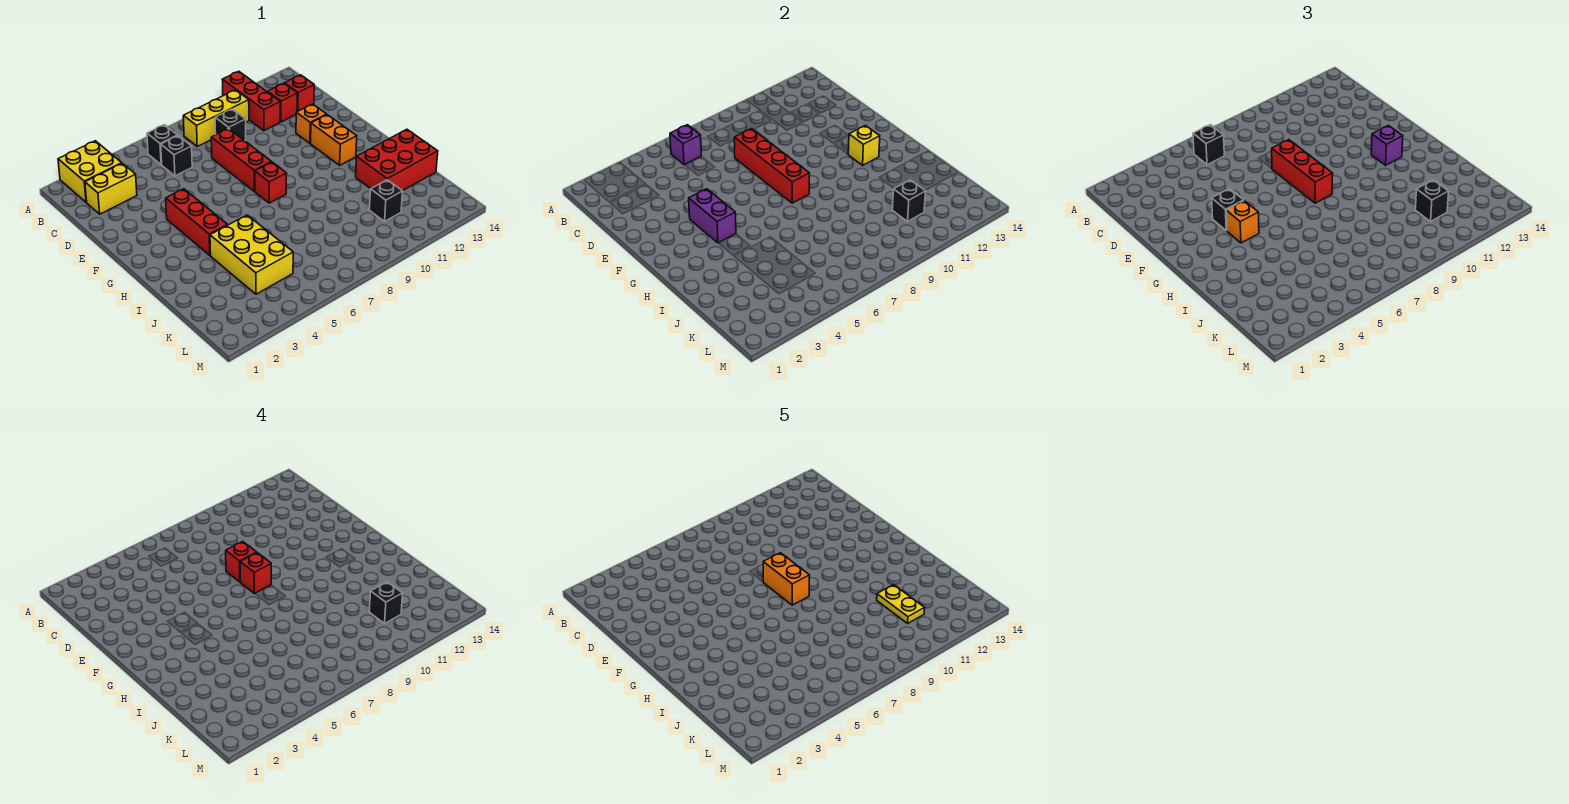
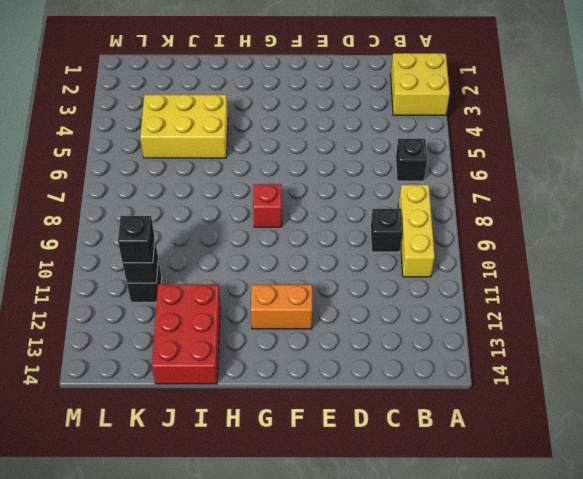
none -> red 1x3 brick [222,71,280,131]
none -> yellow 1x2 brick [85,163,137,214]
none -> black 1x1 brick [161,136,192,176]
none -> red 1x1 brick [268,83,297,122]

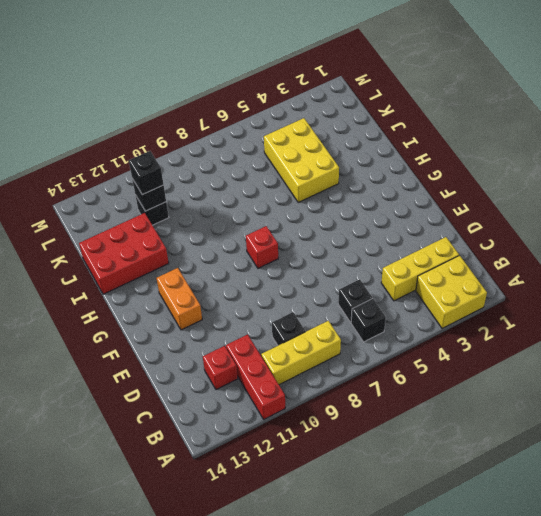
yellow 1x3 brick [381,237,459,301] -> yellow 1x2 brick [85,163,137,214]
none -> red 1x1 brick [285,75,314,112]
none -> red 1x3 brick [211,128,271,191]
none -> orange 1x1 brick [296,104,327,143]
none -> red 1x3 brick [166,189,227,255]

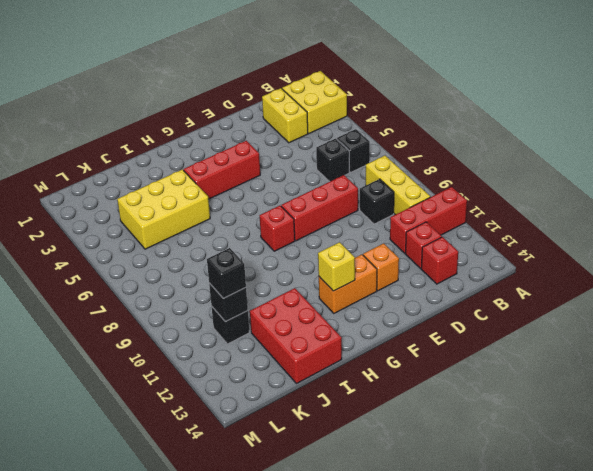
none -> purple 1x1 brick [670,125,701,165]
none -> red 1x4 brick [734,129,810,203]
none -> purple 1x2 brick [689,189,736,243]
none -> black 1x1 brick [1193,125,1224,165]

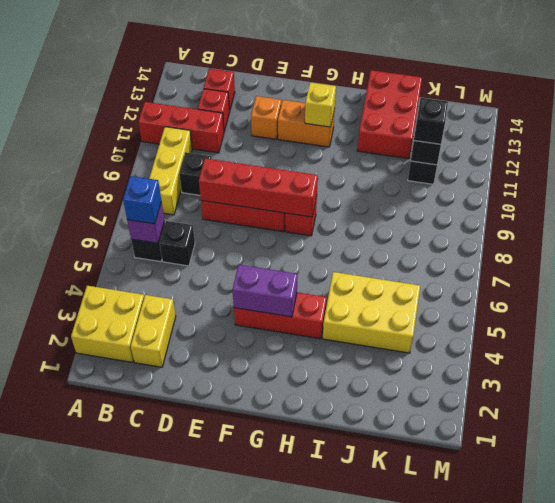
blue 1x1 brick [123,176,161,224] -> black 1x1 brick [1193,125,1224,165]
none -> red 1x3 brick [1271,140,1333,203]
none -> black 1x1 brick [1212,189,1244,231]
none -> orange 1x1 brick [1226,201,1259,243]
none -> purple 1x1 brick [1371,125,1403,165]

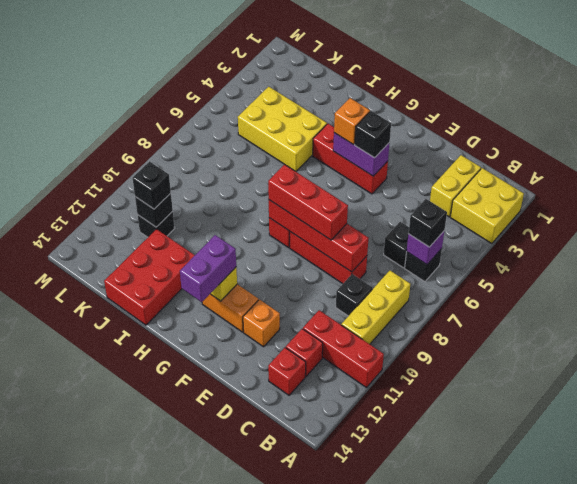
purple 1x2 brick [180,235,236,302] -> purple 1x1 brick [1371,125,1403,165]
none -> red 1x1 brick [226,542,257,582]
none -> red 1x1 brick [240,553,271,594]
none -> black 1x1 brick [369,582,403,623]
none -> orange 1x2 brick [763,553,810,605]

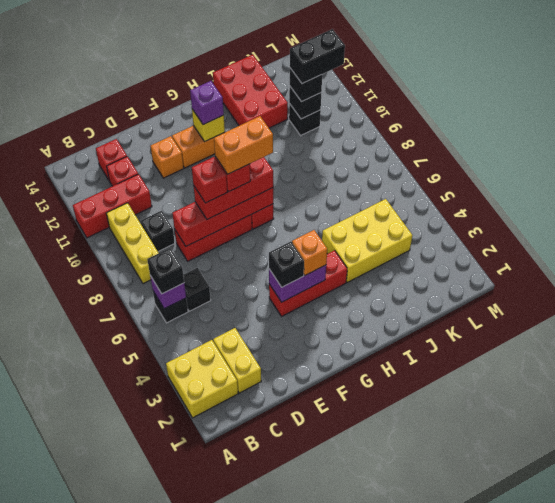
black 1x2 brick [290,29,345,83] -> black 1x1 brick [369,582,403,623]
none -> yellow 1x2 plate [877,585,925,623]

